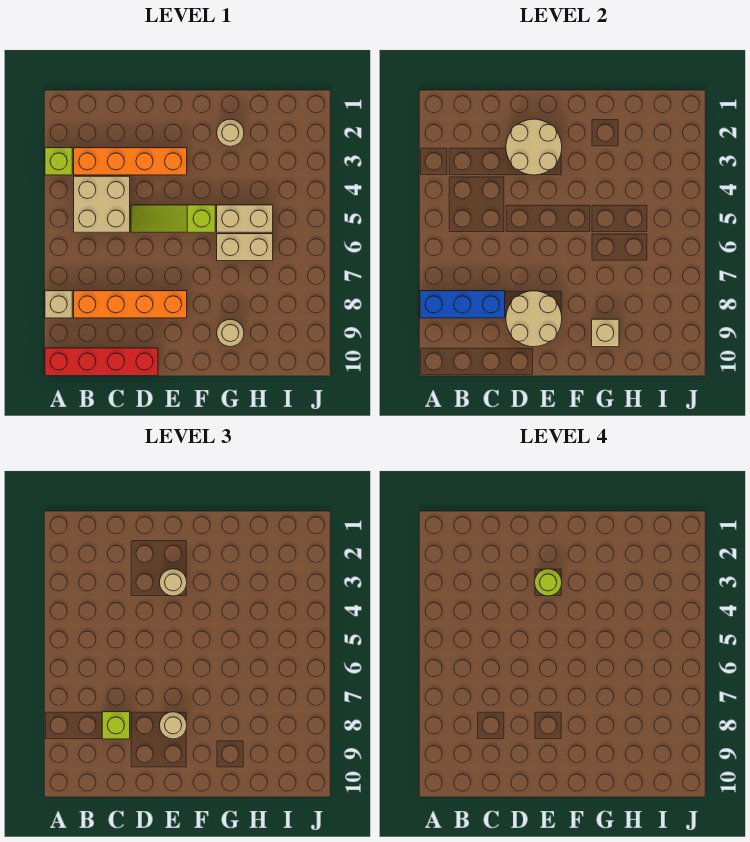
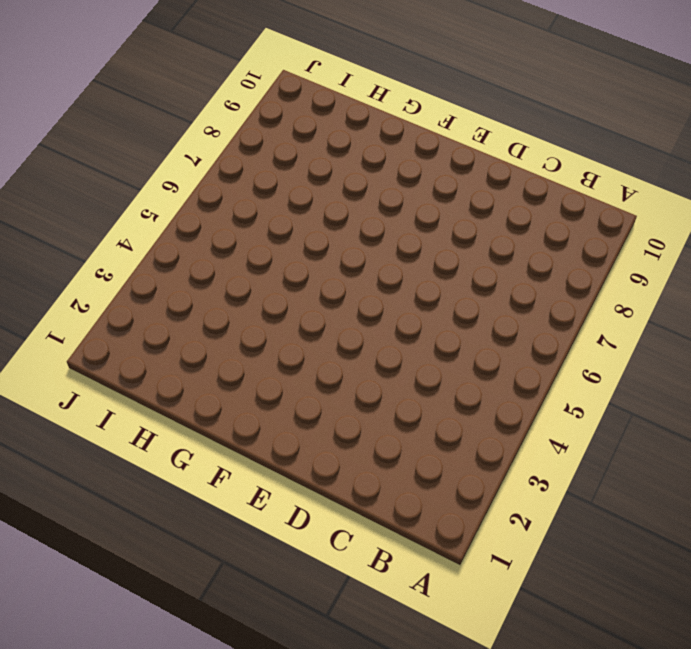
none -> lime 1x1 brick [45,148,72,175]
none -> tan 1x1 brick [45,291,72,318]
none -> red 1x4 brick [45,348,158,375]

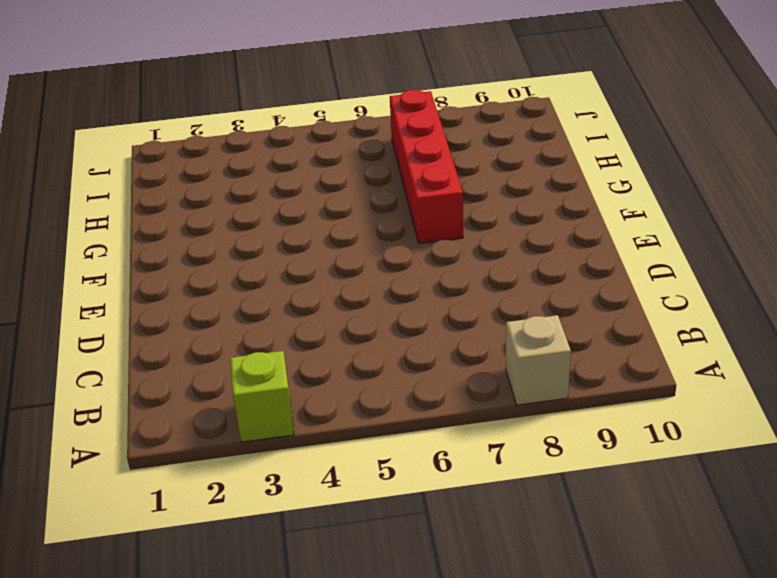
red 1x4 brick [390,90,463,244] -> red 1x4 brick moved to [45,348,158,375]
none -> orange 1x4 brick [74,148,187,175]
none -> tan 2x2 brick [74,176,130,232]
none -> orange 1x4 brick [74,291,187,318]

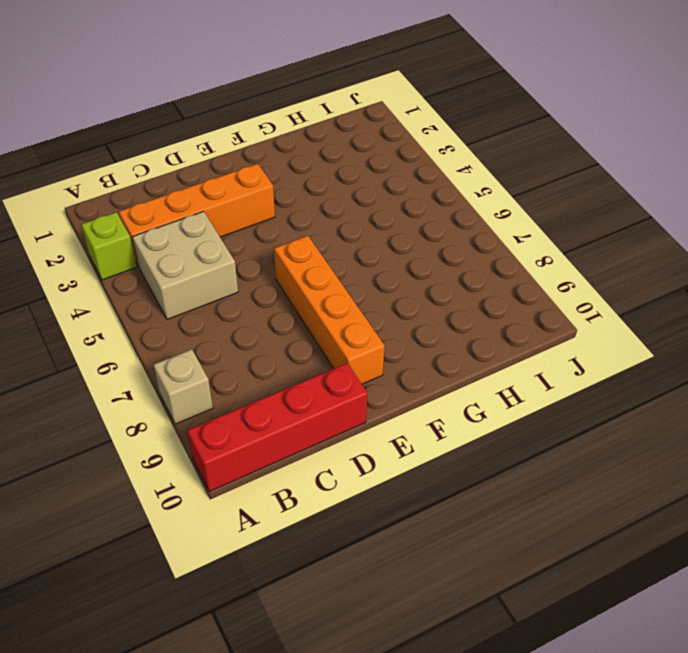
orange 1x4 brick [274,236,385,384] -> orange 1x4 brick turned to [74,291,187,318]
none -> lime 1x3 slope [131,205,215,232]
none -> tan 1x1 round brick [217,119,244,146]
none -> tan 1x2 brick [217,205,273,232]

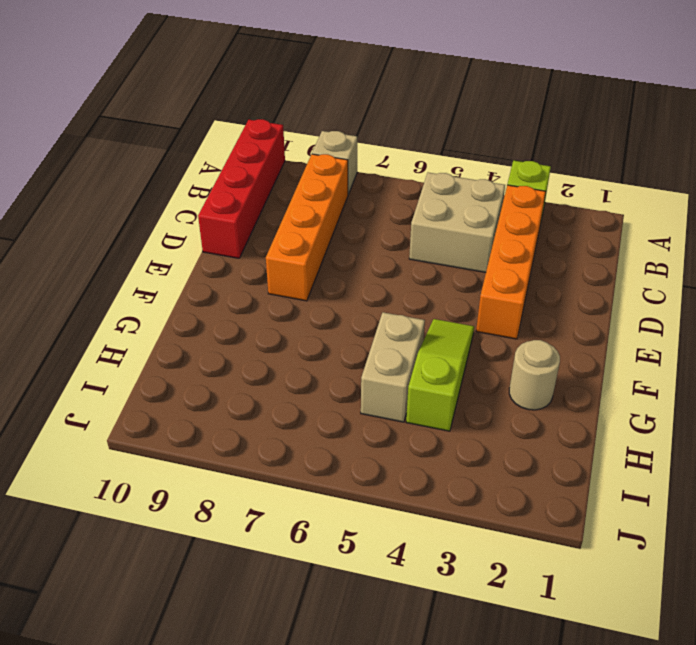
lime 1x3 slope [406,319,474,431] -> lime 1x3 slope moved to [131,205,215,232]
none -> tan 1x2 brick [217,234,273,261]
none -> tan 1x1 round brick [217,319,244,347]
none -> blue 1x3 brick [420,291,505,318]

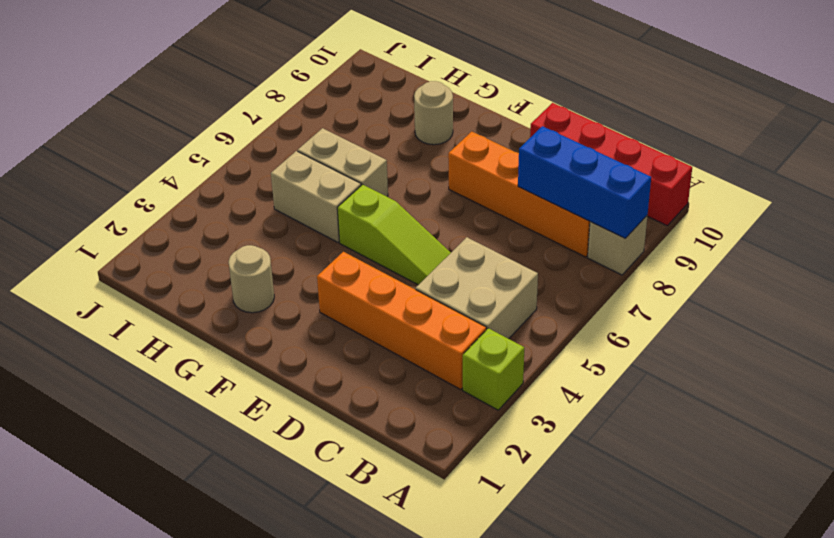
none -> tan 2x2 round brick [506,119,562,175]
none -> tan 2x2 round brick [506,291,562,347]
none -> tan 1x1 brick [592,319,619,347]

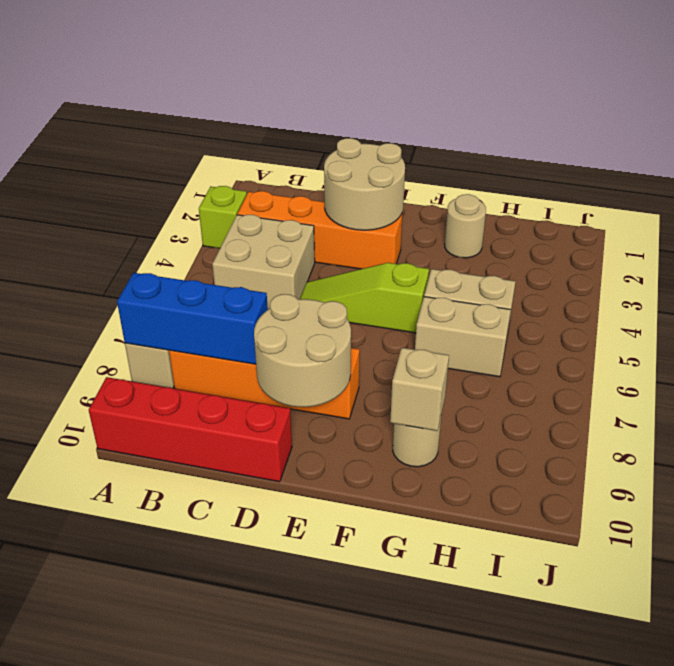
none -> lime 1x1 brick [102,712,130,739]
none -> tan 1x1 round brick [160,569,187,596]
none -> tan 1x1 round brick [160,712,187,739]

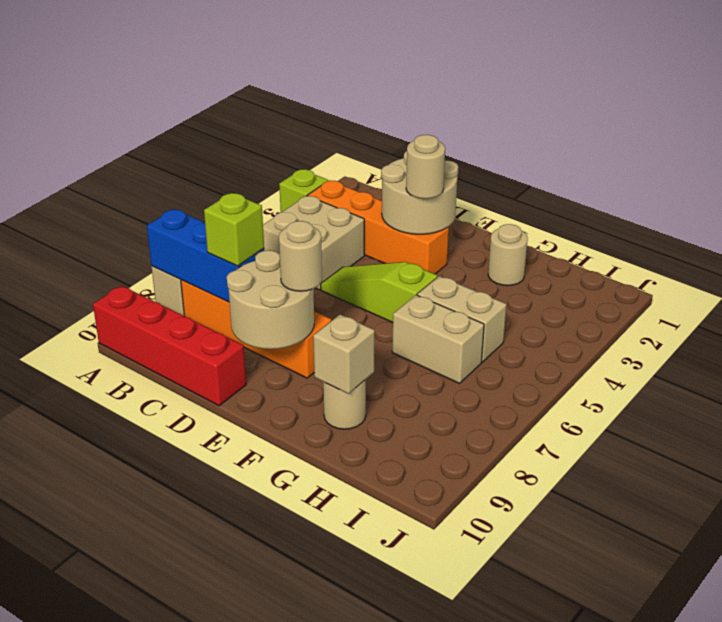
none -> lime 1x1 round brick [535,569,562,596]

